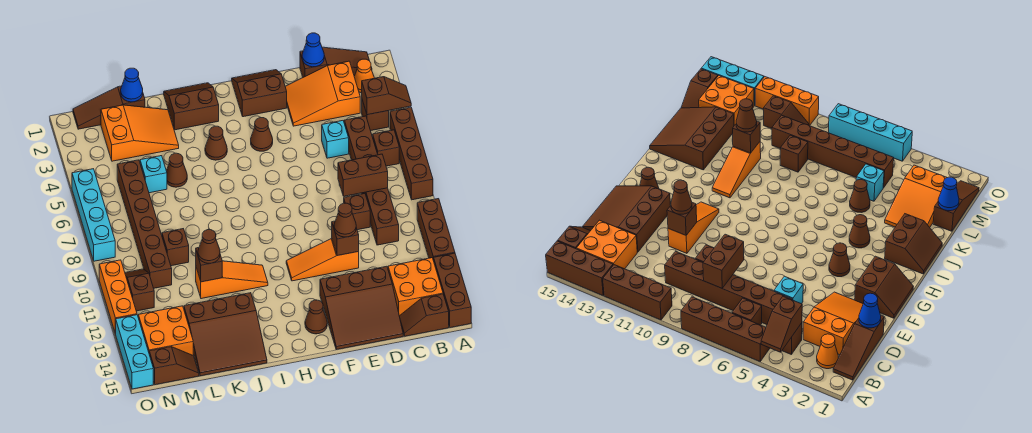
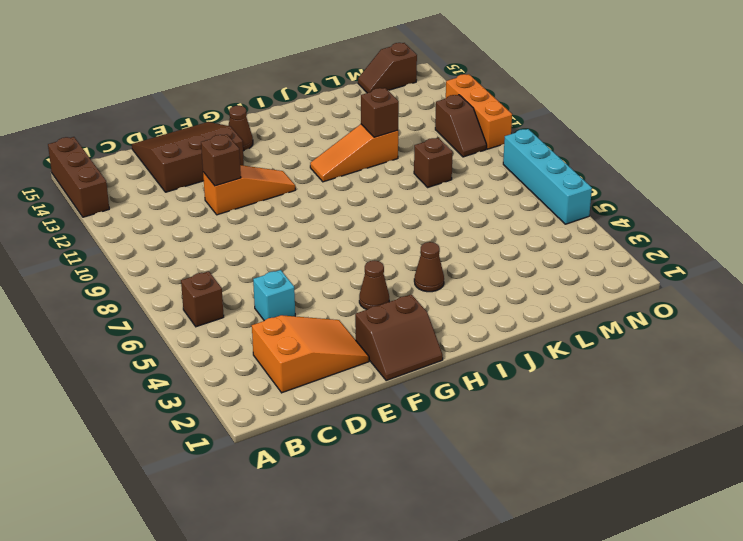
none -> brown 1x4 brick [390,107,433,200]
none -> brown 1x3 brick [417,199,455,261]
none -> brown 1x3 slope [300,47,372,77]
none -> orange 1x1 cone [354,59,374,93]

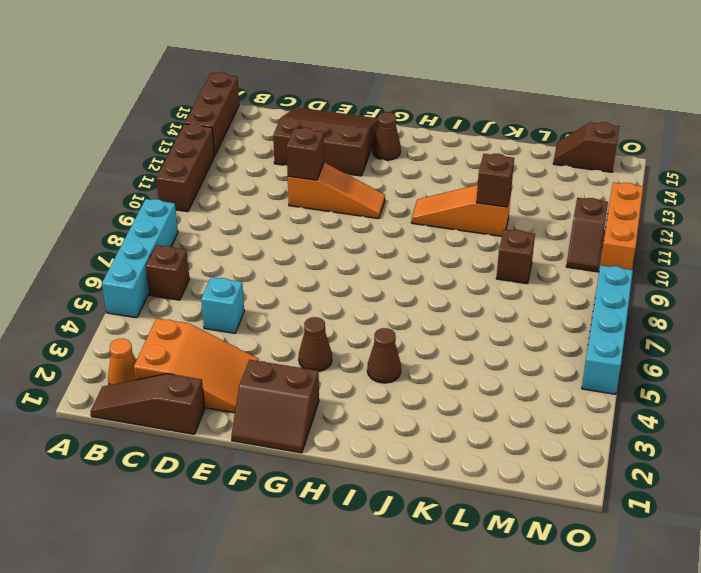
cyan 1x4 brick [102,199,178,318] -> brown 1x4 brick [390,107,433,200]
none -> brown 1x1 brick [362,100,389,131]
none -> orange 2x2 brick [388,258,443,316]
none -> brown 1x2 slope [399,294,449,336]
none -> brown 1x6 brick [344,116,399,245]

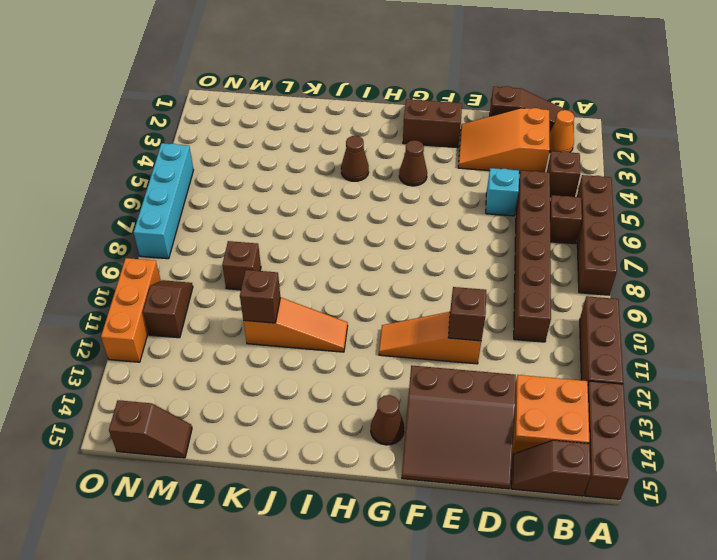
none -> brown 1x1 brick [344,193,370,230]
none -> brown 2x2 slope [164,83,219,130]
none -> brown 3x3 slope [184,293,267,376]
none -> orange 2x3 slope [101,105,179,161]

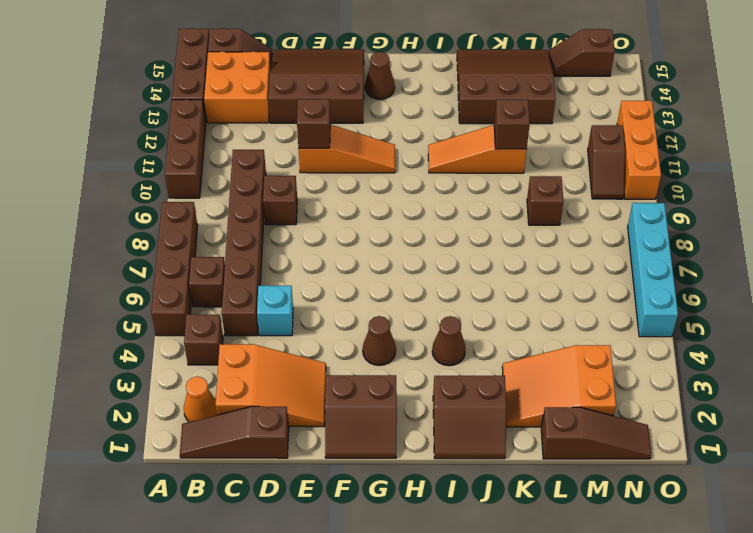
none -> brown 1x1 cone [166,153,187,187]
none -> cyan 1x1 brick [140,156,167,193]
none -> brown 1x6 brick [117,160,172,288]
none -> orange 2x2 brick [138,306,193,355]

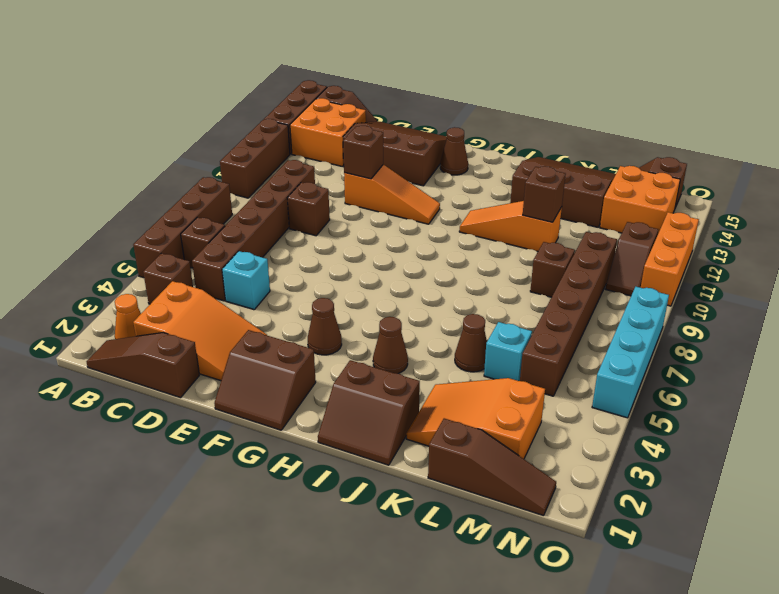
none -> cyan 1x3 brick [116,315,153,389]
none -> brown 1x2 slope [362,77,411,115]
none -> brown 1x2 brick [338,154,388,196]
none -> blue 1x1 cone [302,33,324,67]

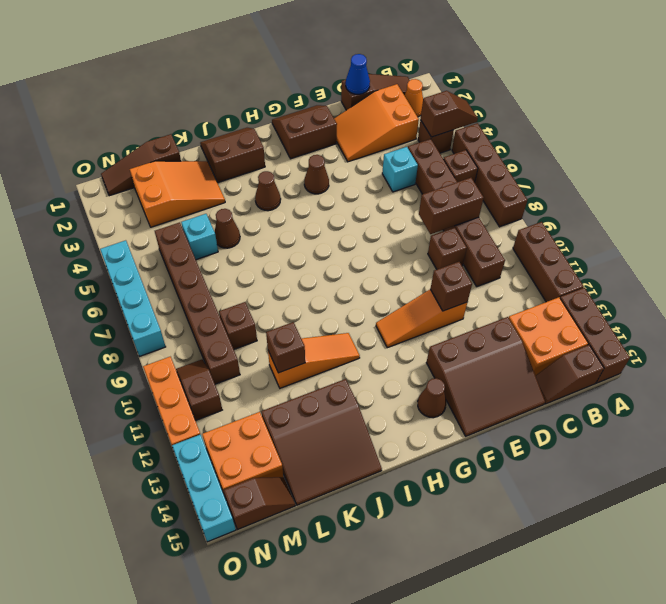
none -> blue 1x1 cone [121,68,143,102]
none -> brown 1x1 cone [334,203,356,237]
none -> brown 1x1 cone [198,230,220,263]

